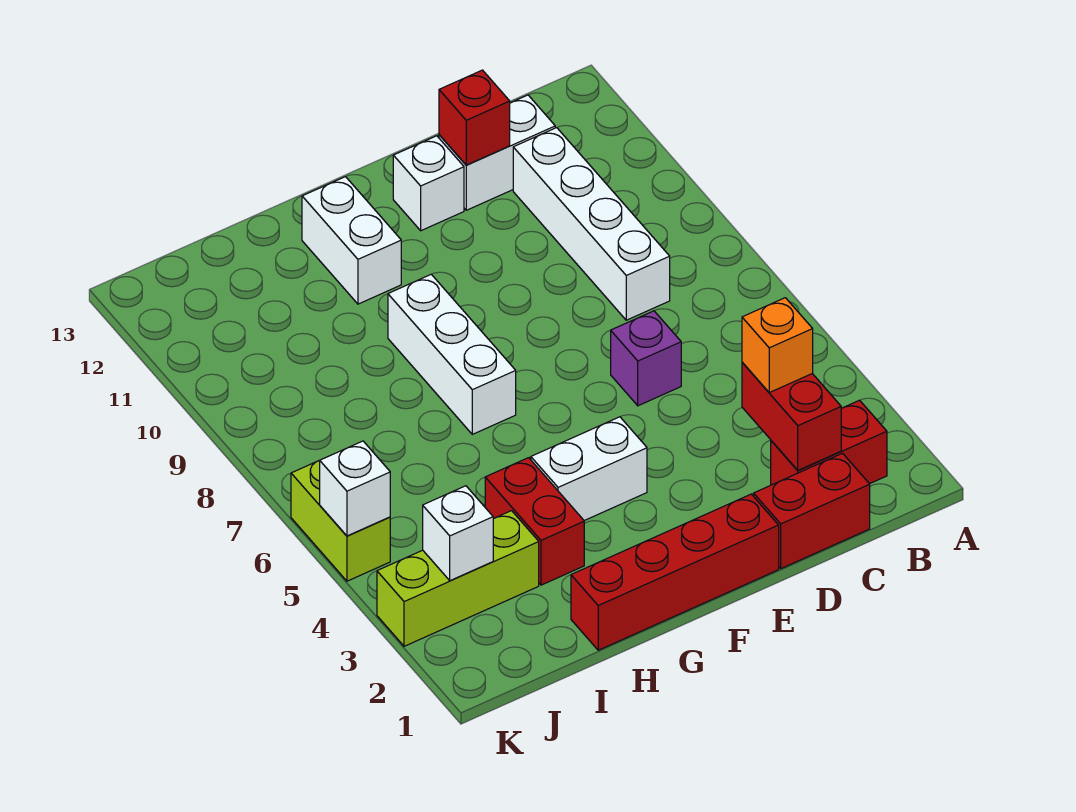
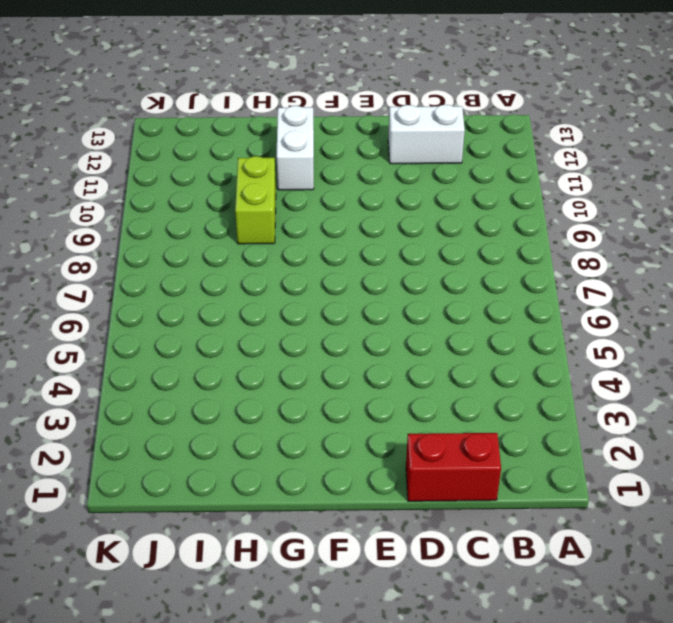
lime 1x2 brick [235,156,276,244] -> lime 1x2 brick moved to [291,461,390,581]
none -> red 1x2 brick [771,400,887,485]
none -> white 1x4 brick [513,128,670,320]
none -> purple 1x1 brick [611,311,681,406]

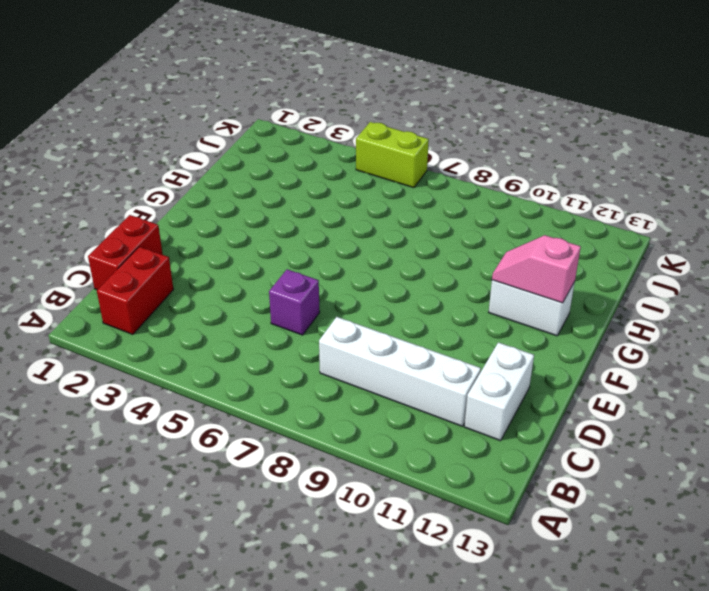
pink 1x2 slope [492,235,581,303] -> none
none -> red 1x4 brick [571,494,779,650]
none -> white 1x1 brick [393,136,464,231]
none -> white 1x2 brick [531,417,647,521]

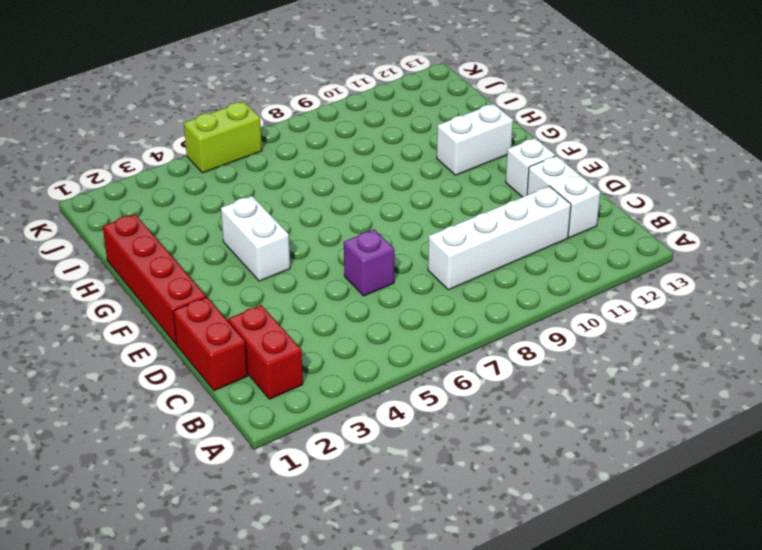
none -> white 1x3 brick [388,274,516,434]
none -> red 1x2 brick [485,458,584,585]
none -> lime 1x3 brick [377,511,539,646]

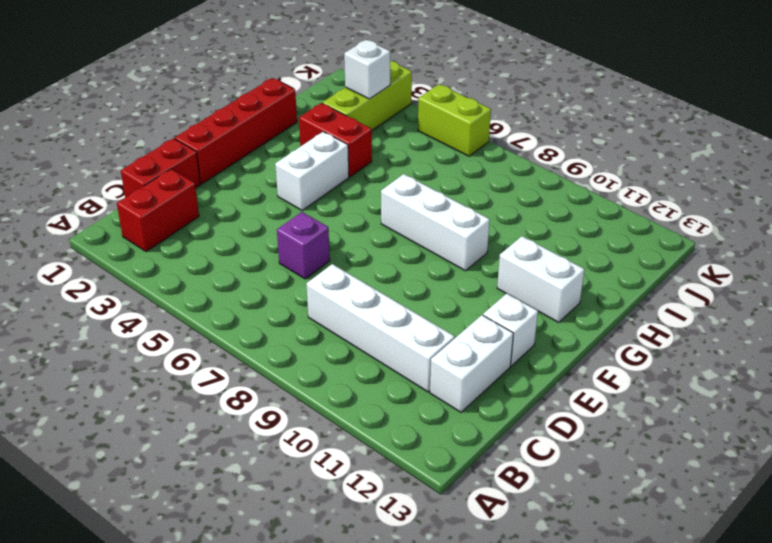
none -> red 1x2 brick [742,362,841,470]
none -> red 1x1 brick [439,70,510,165]
none -> white 1x1 brick [320,441,390,536]

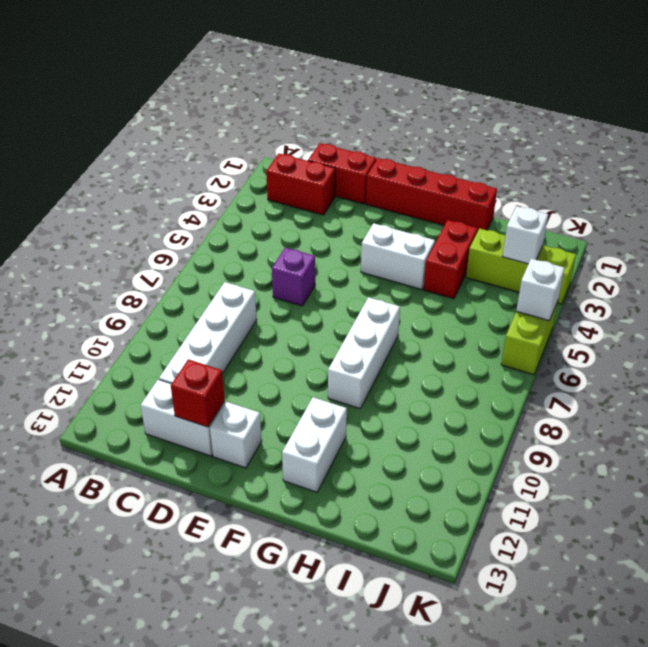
none -> red 1x2 brick [742,362,841,470]
none -> orange 1x1 brick [742,298,813,393]

